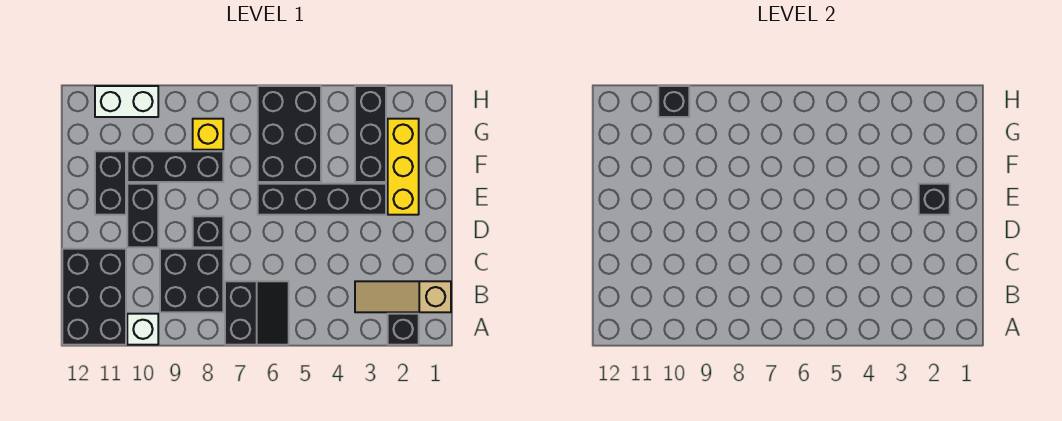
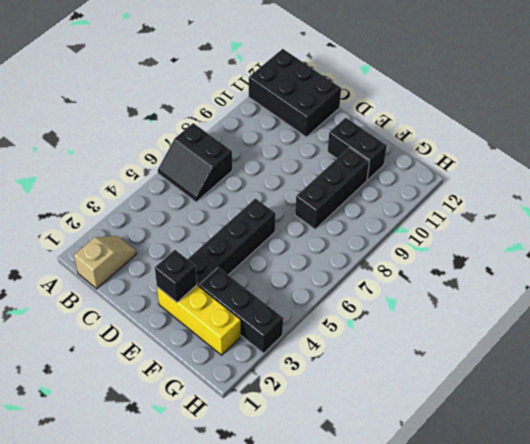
tan 1x2 slope [74,236,137,289] -> tan 1x3 slope [355,281,451,312]
none -> black 1x1 brick [388,314,419,345]
none -> white 1x1 brick [127,314,158,345]
none -> black 2x2 brick [160,249,223,312]

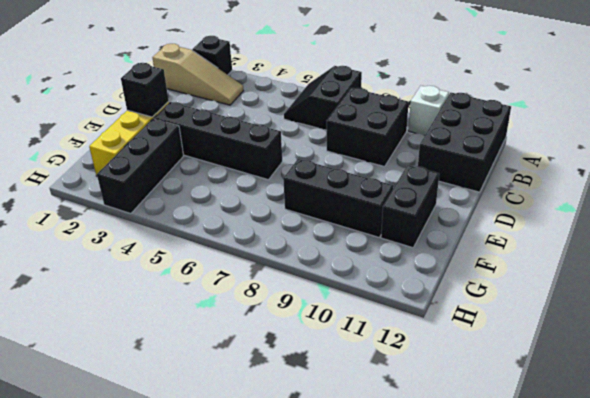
none -> black 1x1 brick [193,216,223,247]
none -> black 1x2 brick [127,184,158,247]
none -> black 2x3 brick [258,86,321,182]

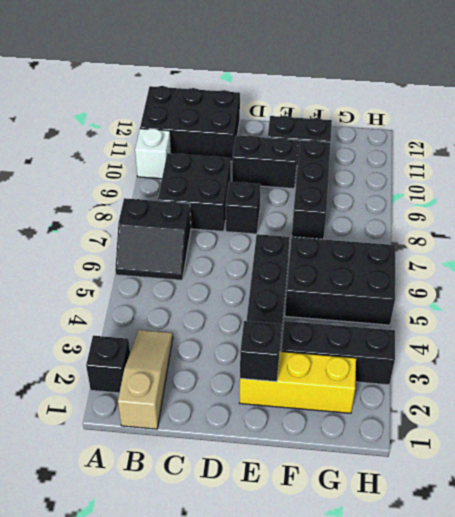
none -> yellow 1x1 brick [193,119,223,150]
none -> white 1x2 brick [95,86,158,117]
none -> black 1x1 brick [658,86,689,117]

